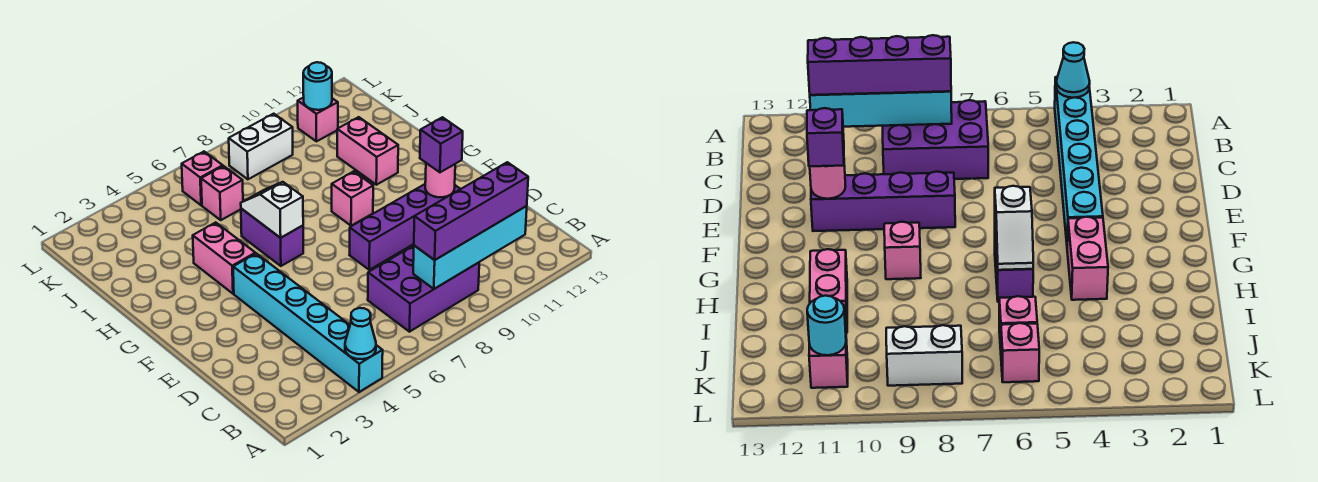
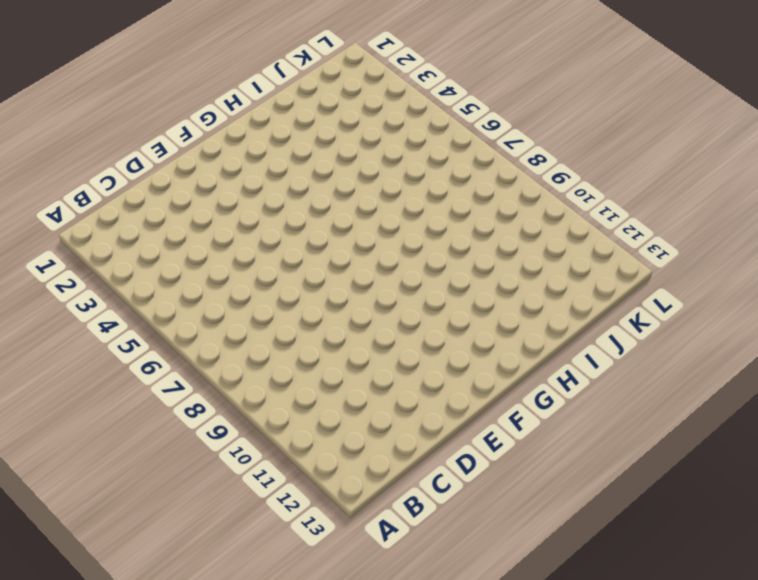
none -> cyan 1x6 brick [233,253,383,392]
none -> purple 2x3 brick [368,246,479,332]
none -> purple 1x4 brick [350,184,460,270]

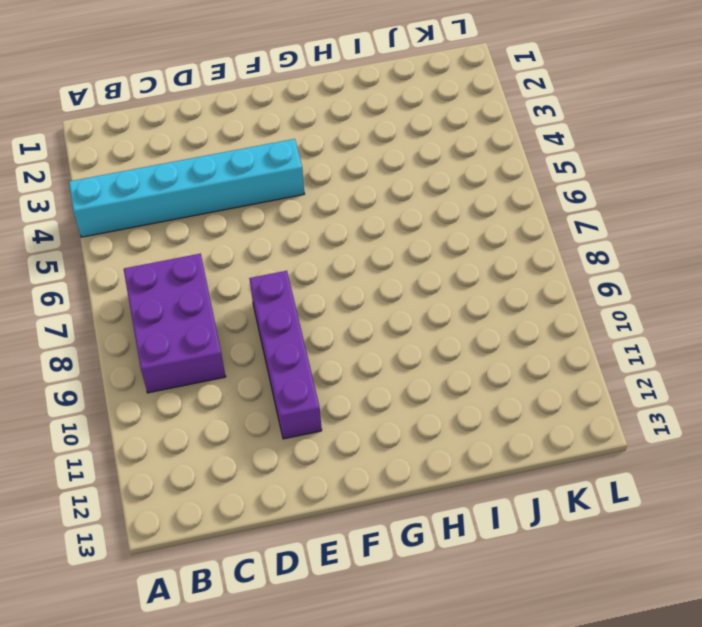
none -> pink 1x2 brick [193,222,255,294]
none -> purple 1x2 brick [241,209,303,266]
none -> pink 1x1 brick [332,171,373,226]

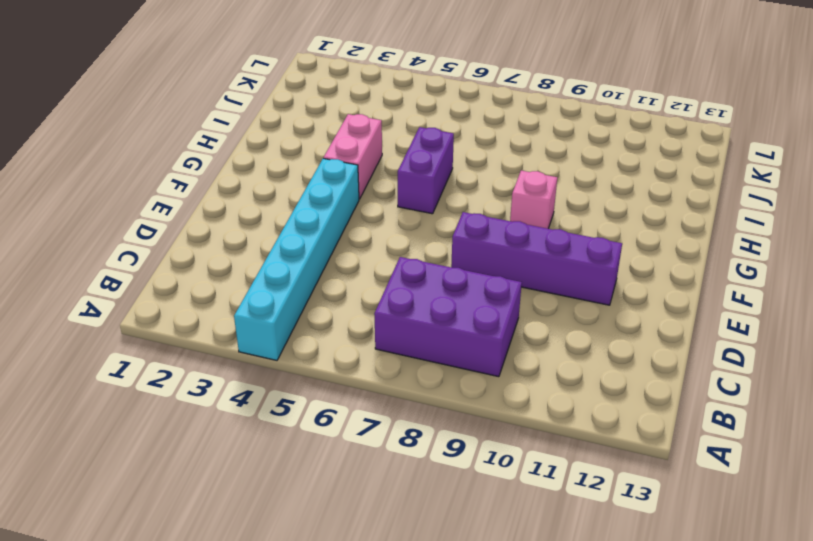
none -> pink 1x2 brick [337,117,398,185]
none -> pink 1x1 brick [201,166,243,220]
none -> pink 1x1 brick [182,152,223,205]

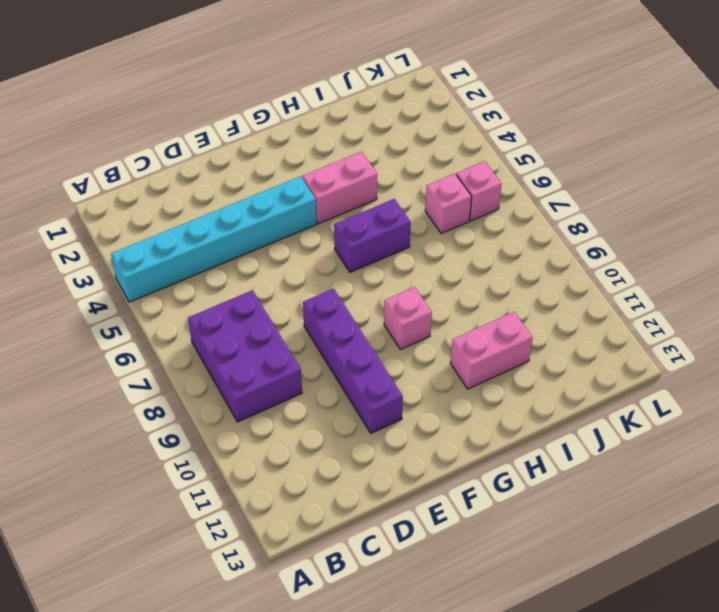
none -> white 1x2 brick [229,114,293,179]
none -> pink 1x1 brick [298,97,338,141]
none -> cyan 1x1 cone [345,308,376,359]

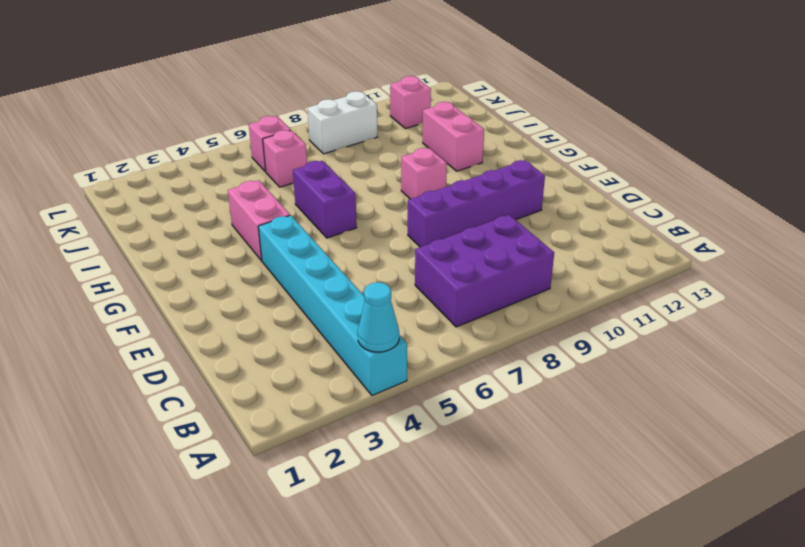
none -> cyan 1x4 brick [413,206,527,289]
none -> pink 1x1 round brick [425,163,455,197]
none -> white 1x2 slope [241,182,303,238]

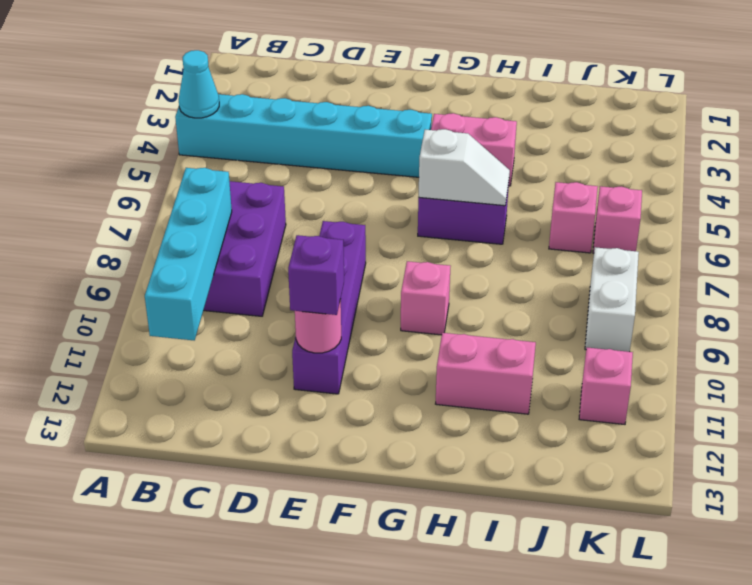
none -> cyan 1x1 round brick [303,62,332,110]
none -> purple 1x4 brick [414,162,528,260]

